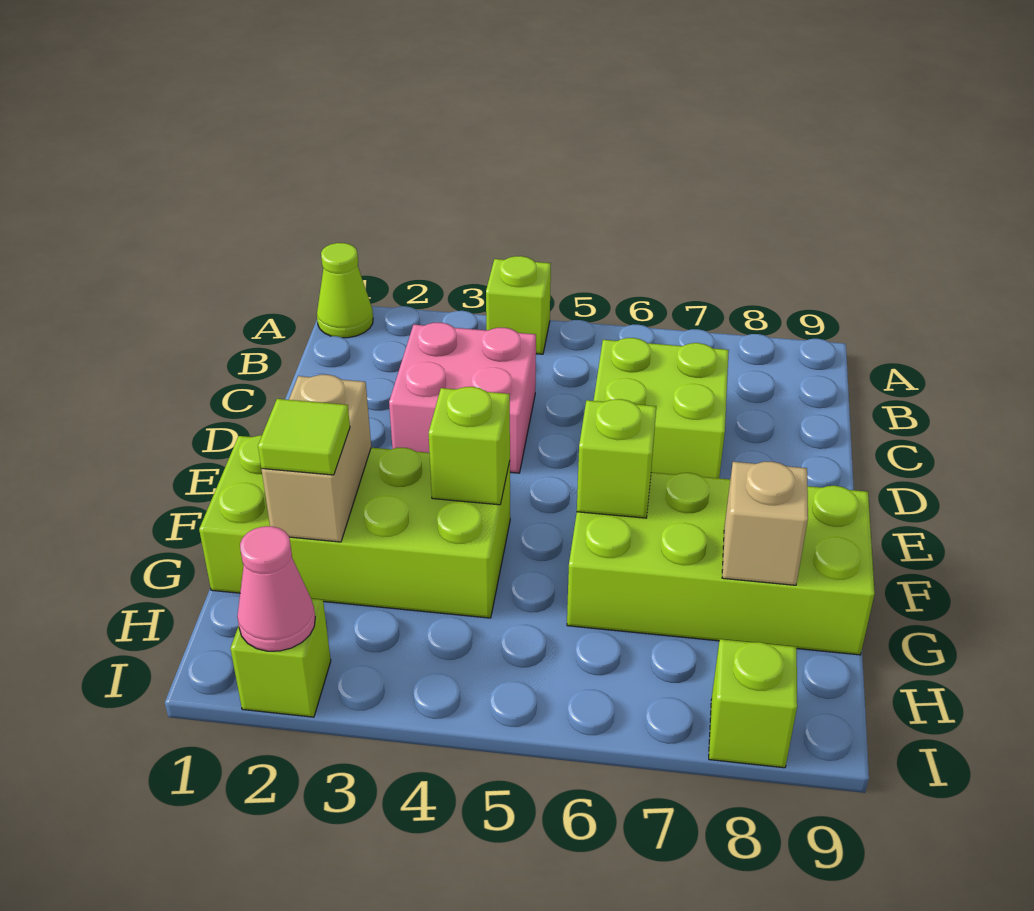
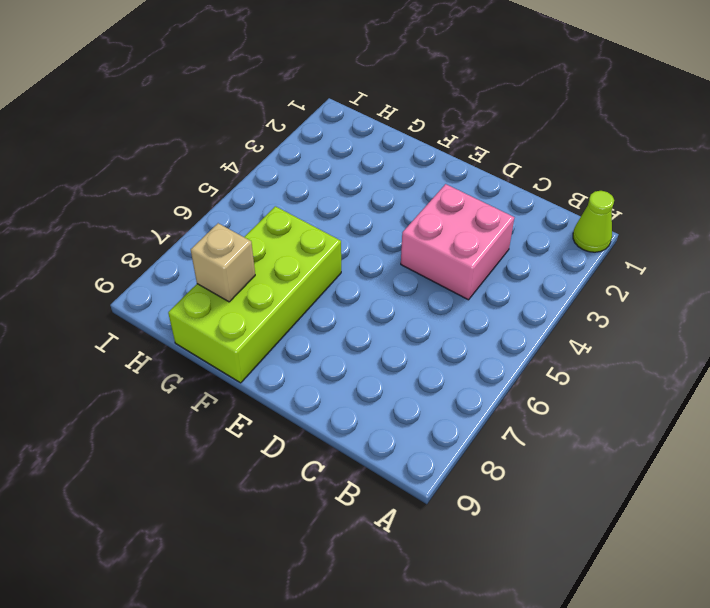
none -> lime 1x1 brick [486,256,551,354]
none -> lime 2x2 brick [594,338,729,478]
none -> lime 2x4 brick [199,435,510,618]

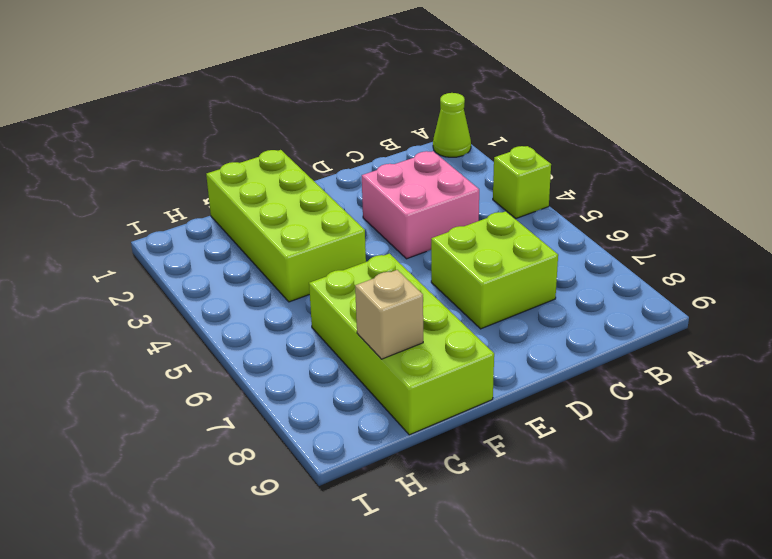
none -> lime 1x1 brick [230,599,331,717]
none -> lime 1x1 brick [709,639,797,768]
none -> tan 1x2 brick [262,375,371,542]

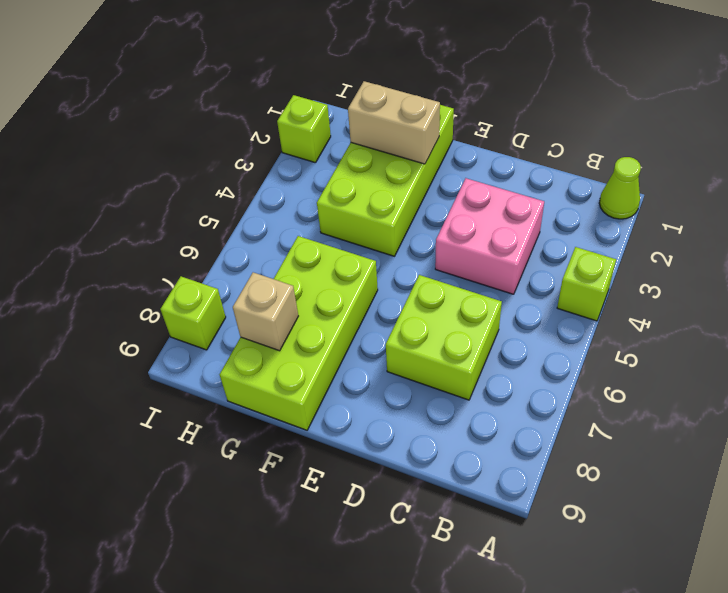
none -> lime 1x1 brick [429,387,510,505]
none -> lime 1x1 brick [577,399,656,518]
none -> pink 1x1 cone [237,526,315,651]

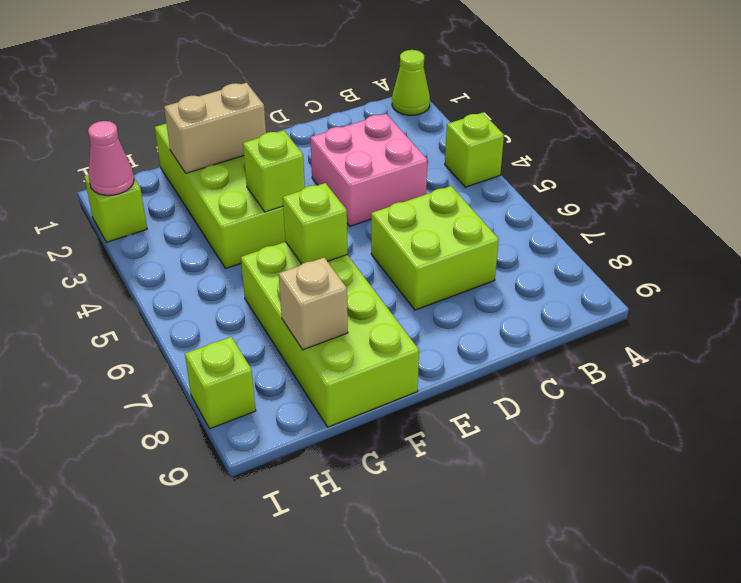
none -> lime 1x1 tile [258,399,350,475]

